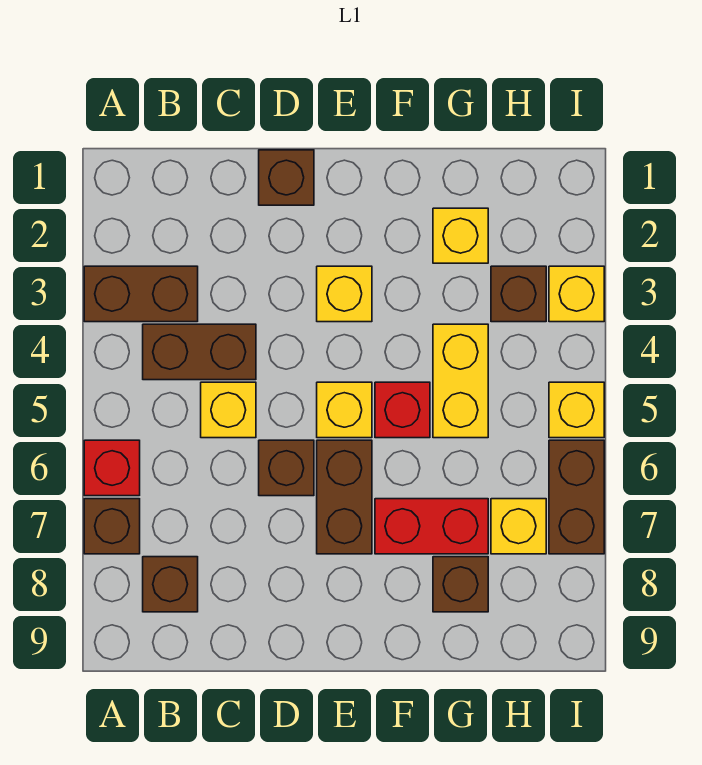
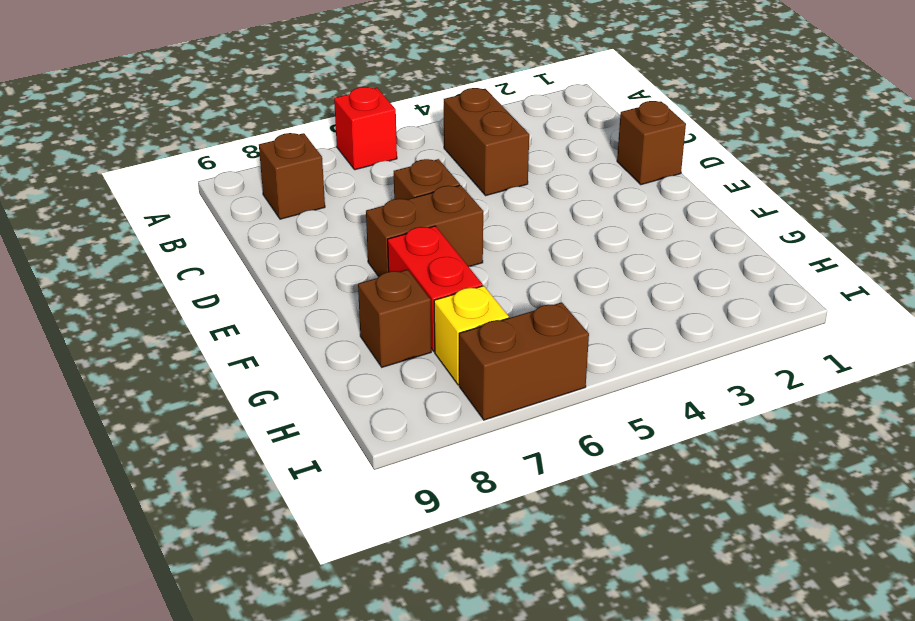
none -> brown 1x2 brick [84,266,198,322]
none -> brown 1x1 brick [84,499,140,554]
none -> yellow 1x1 brick [201,382,256,438]

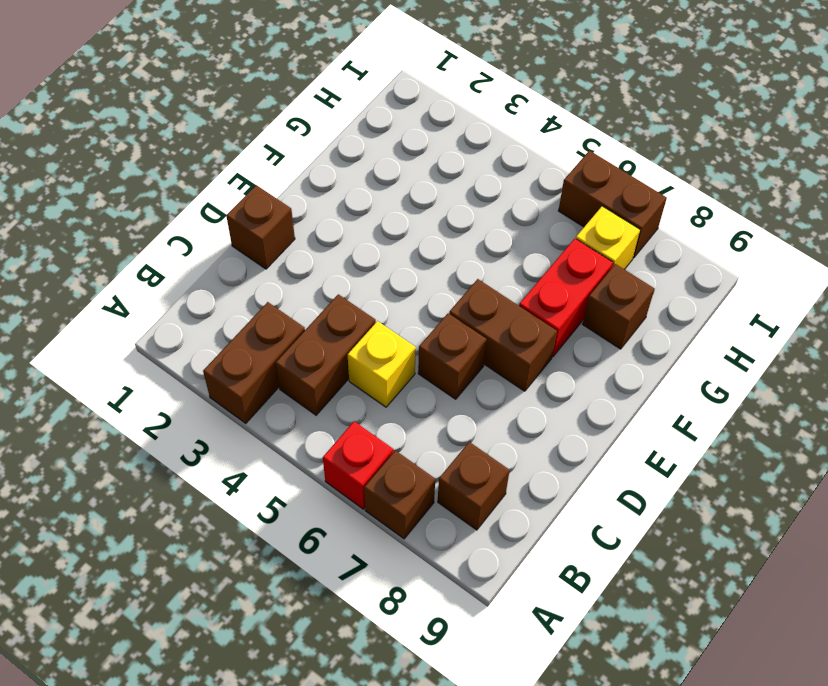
none -> yellow 1x1 brick [317,266,372,322]
none -> yellow 1x1 brick [317,382,372,438]
none -> red 1x1 brick [375,382,430,438]

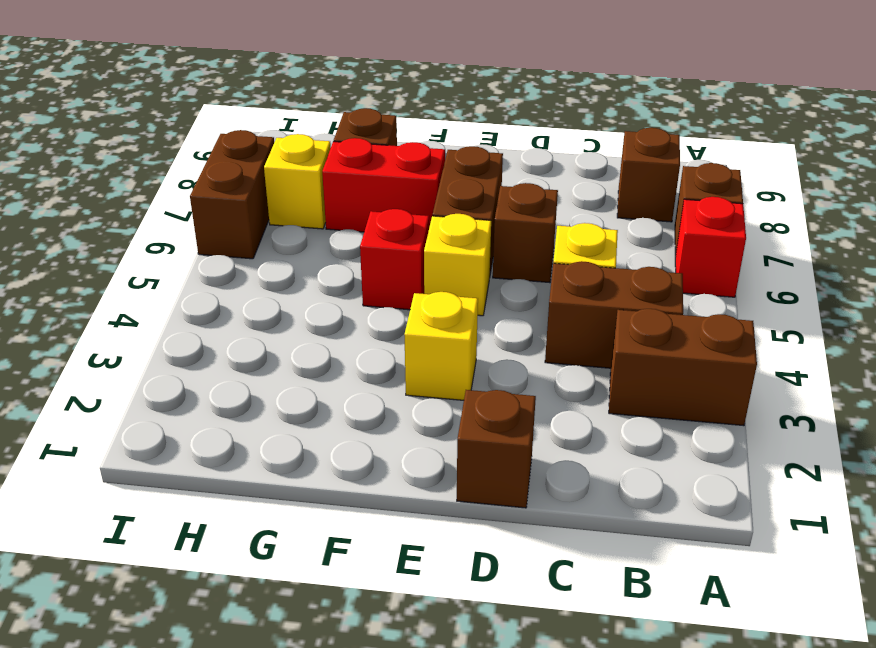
none -> yellow 1x1 brick [433,208,488,263]
none -> yellow 1x2 brick [433,324,488,438]
none -> brown 1x1 brick [491,266,546,322]

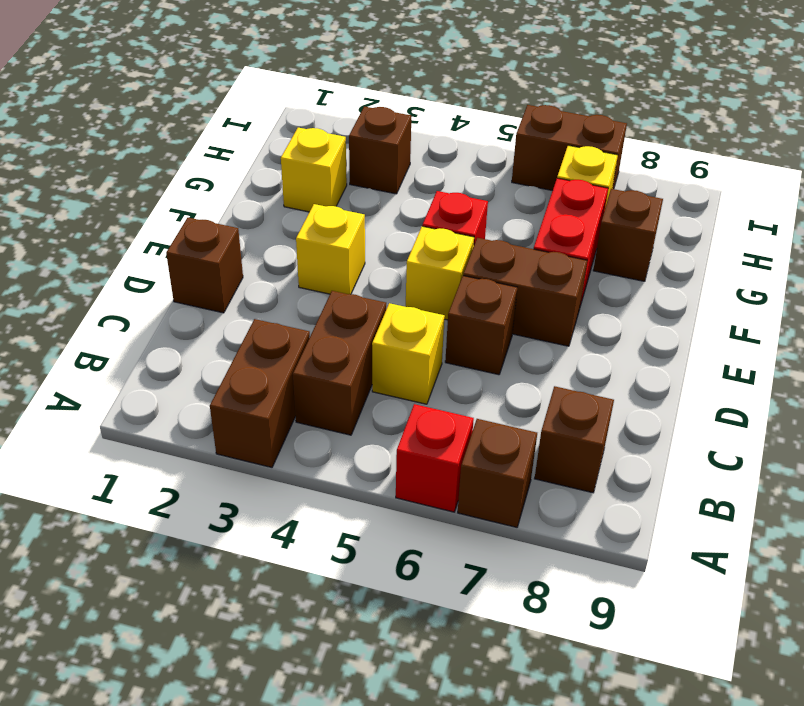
none -> yellow 1x2 brick [433,324,488,438]
none -> yellow 1x1 brick [549,266,604,322]
none -> yellow 1x1 brick [549,382,604,438]

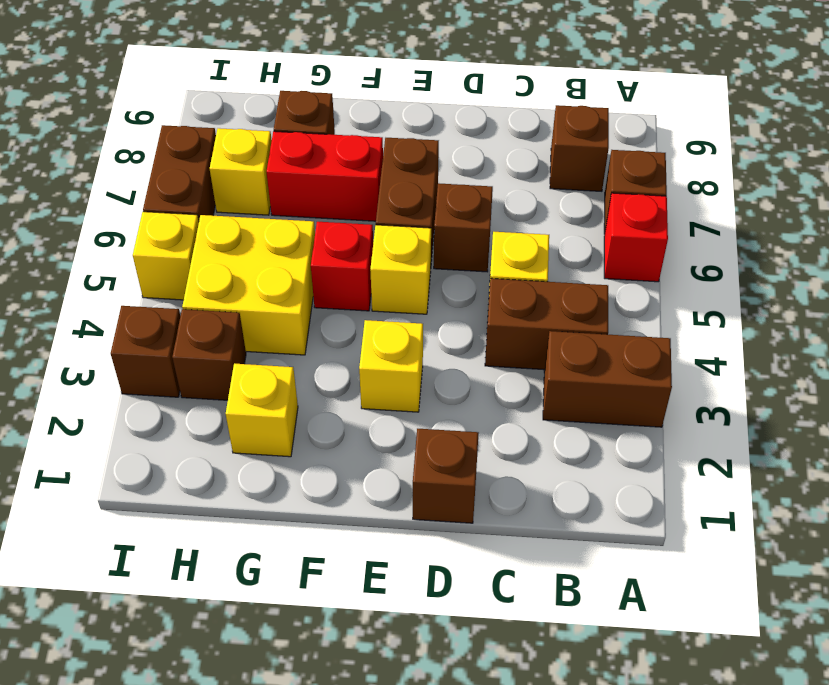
yellow 2x2 brick [182,215,315,355] -> yellow 1x2 brick [433,324,488,438]
brown 1x1 brick [111,306,180,397] -> yellow 1x1 brick [549,266,604,322]

